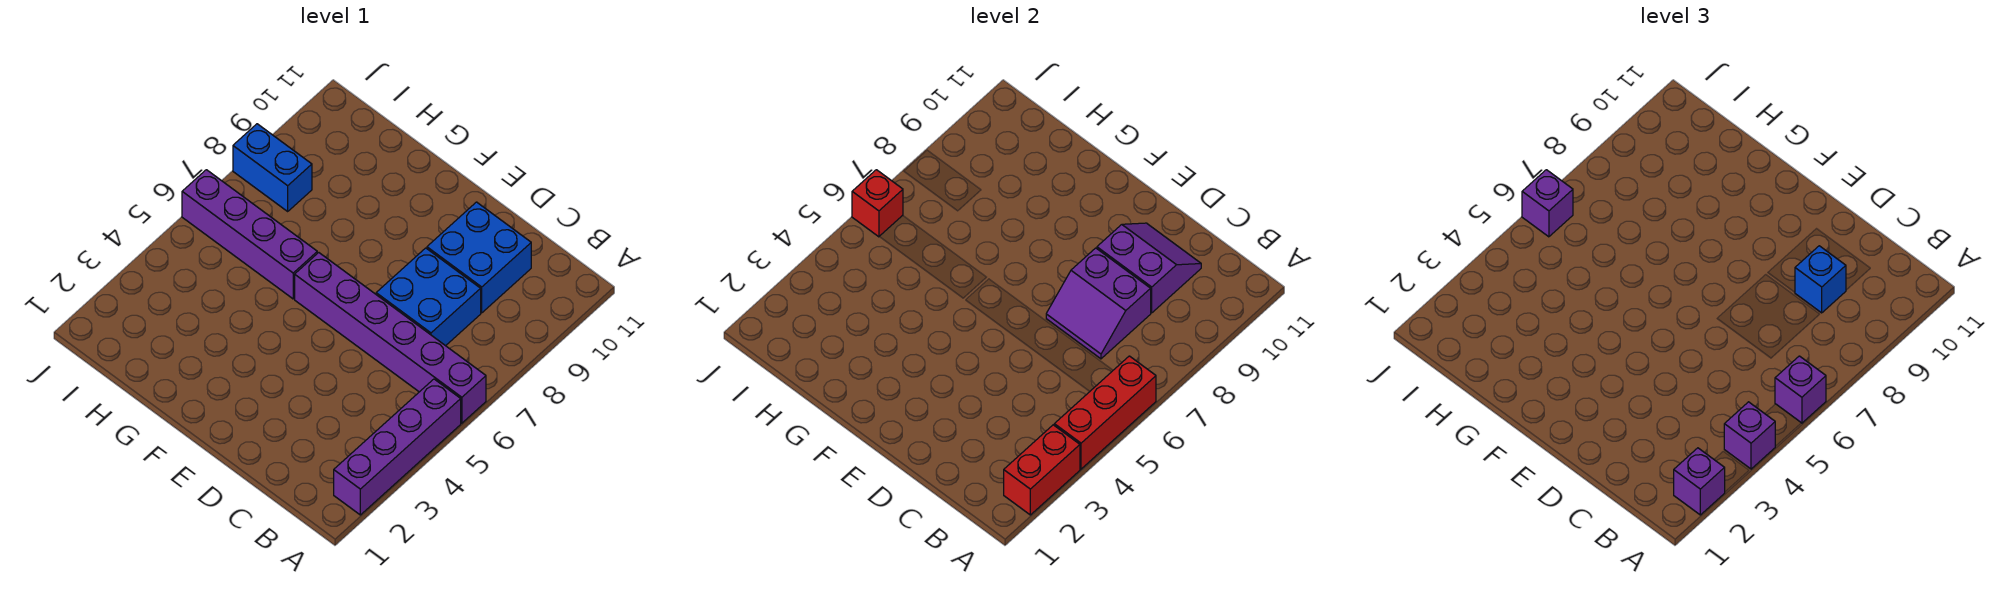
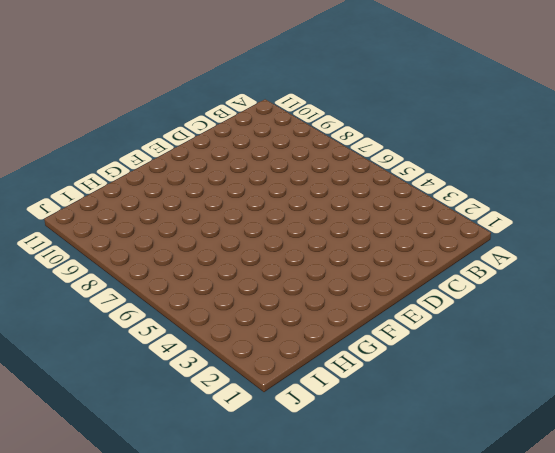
none -> purple 1x4 brick [334,379,461,515]
none -> purple 1x6 brick [295,253,486,423]
none -> blue 2x2 brick [376,248,481,346]

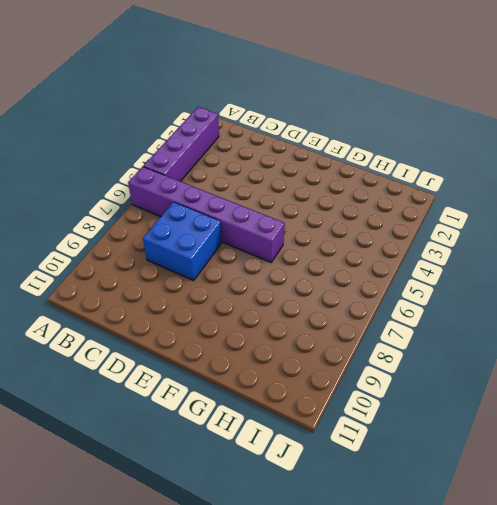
none -> blue 2x2 brick [427,202,531,313]
none -> purple 1x4 brick [182,170,317,299]
none -> blue 1x2 brick [233,124,312,211]

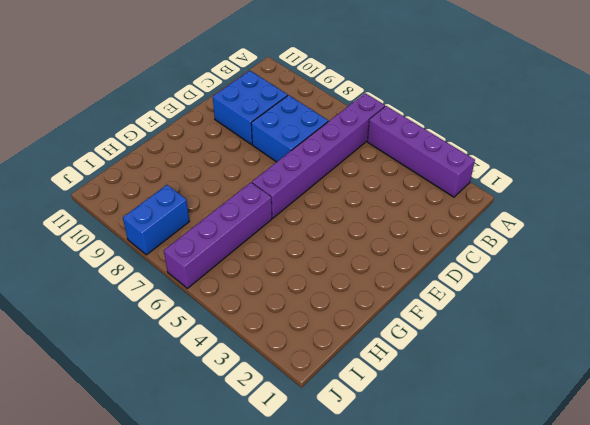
none -> red 1x2 brick [1004,425,1080,515]
none -> red 1x3 brick [1054,356,1156,469]
none -> purple 2x2 slope [1046,248,1151,359]

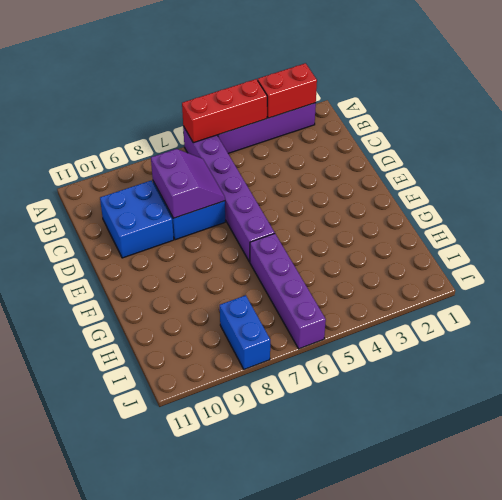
none -> purple 2x2 slope [1097,223,1201,313]
none -> red 1x1 brick [852,170,903,237]
none -> purple 1x1 brick [1674,448,1725,515]

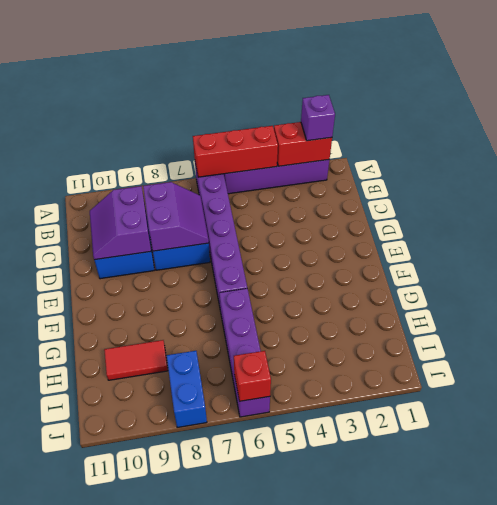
red 1x2 tile [104,340,168,380] -> none
none -> purple 1x1 brick [1724,402,1775,469]
none -> purple 1x1 brick [1775,356,1826,423]
none -> blue 1x1 brick [1795,246,1846,313]

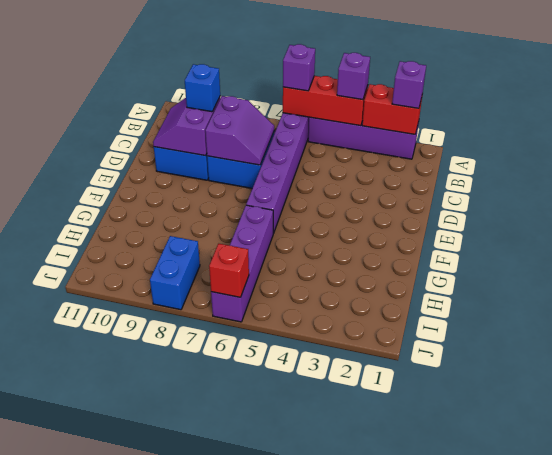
none -> purple 1x1 brick [1522,170,1573,237]

